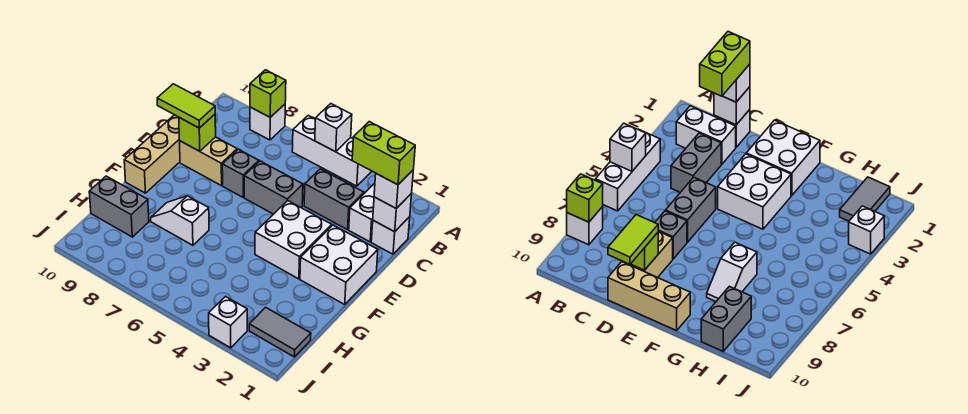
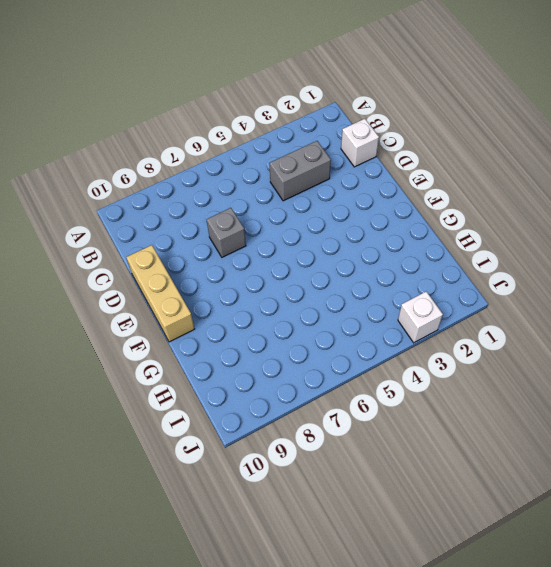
none -> white 1x3 brick [292,116,372,186]
none -> white 1x1 brick [250,104,285,140]
none -> white 1x2 brick [349,183,375,242]

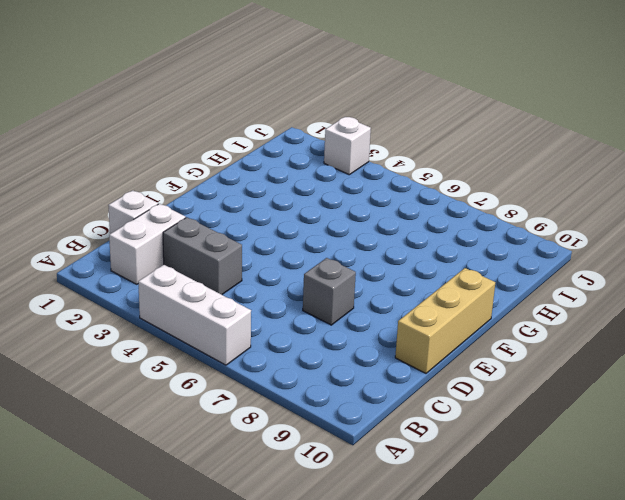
none -> white 1x1 brick [250,104,285,140]
none -> grey 1x2 brick [244,161,303,214]
none -> tan 1x2 brick [180,137,237,186]

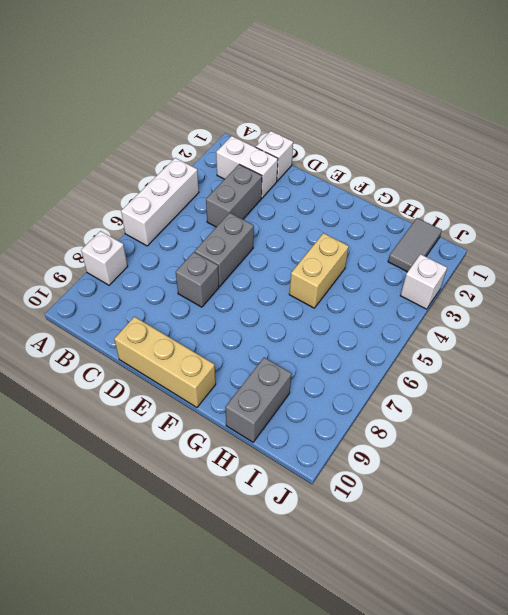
tan 1x2 brick [289,233,349,308] -> tan 1x2 brick moved to [180,137,237,186]
none -> white 2x2 brick [300,225,378,304]
none -> white 2x2 brick [255,201,332,279]
none -> white 1x2 slope [151,196,209,245]

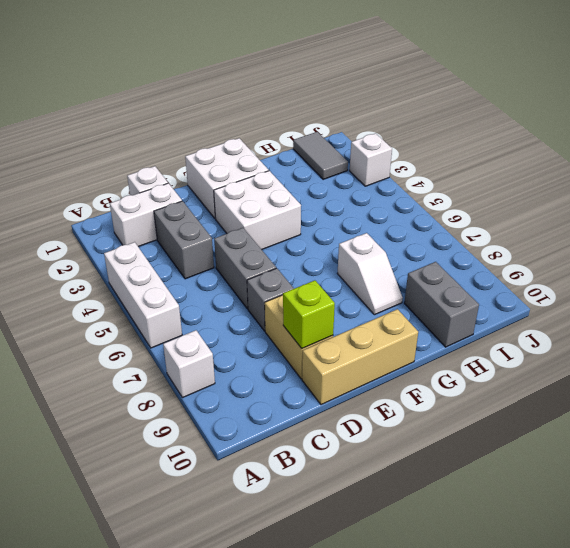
none -> white 1x1 brick [315,104,352,152]
none -> lime 1x1 brick [250,70,286,117]
none -> white 1x1 brick [373,194,412,232]

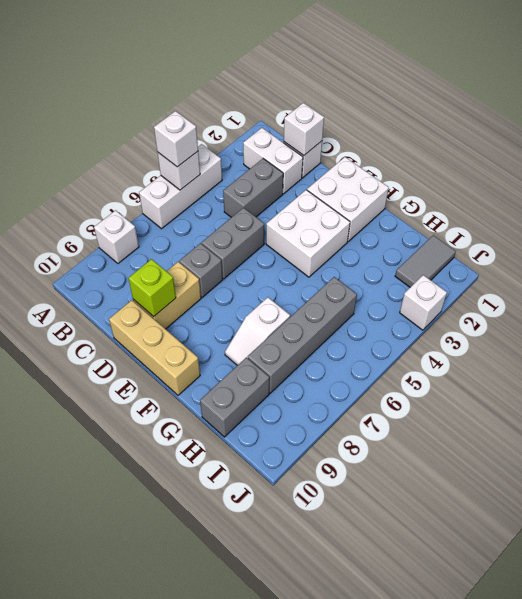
white 1x1 brick [154,111,198,167] -> white 1x1 brick moved to [374,170,413,208]
grey 1x4 brick [248,277,357,393] -> none
none -> lime 1x1 brick [250,70,286,117]
none -> lime 1x2 tile [157,84,215,128]
none -> lime 1x2 brick [352,122,415,185]

